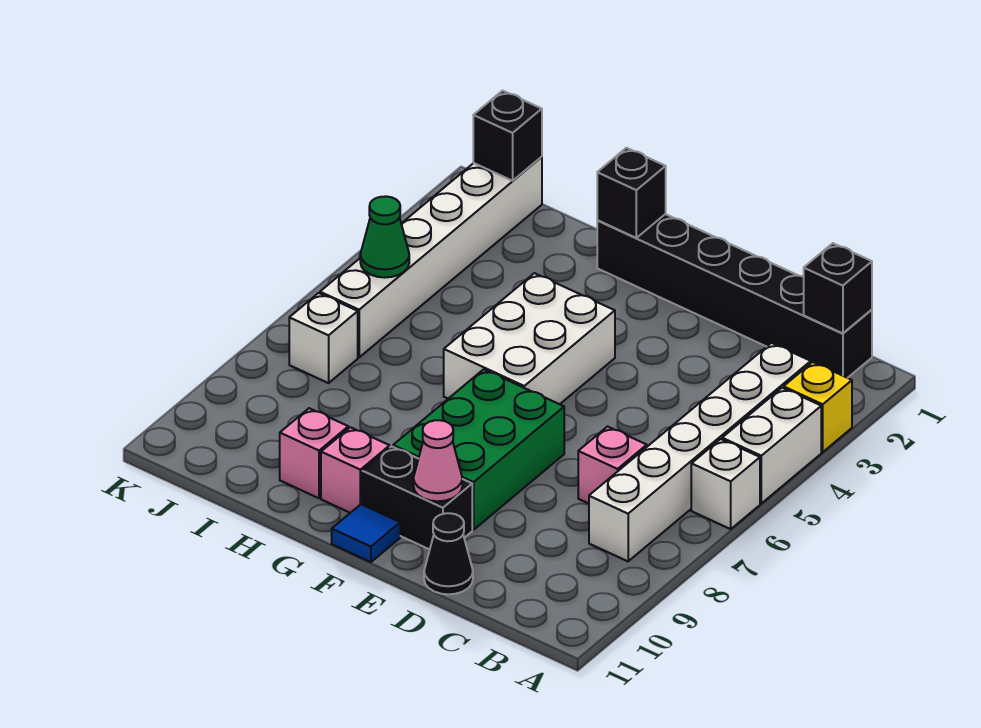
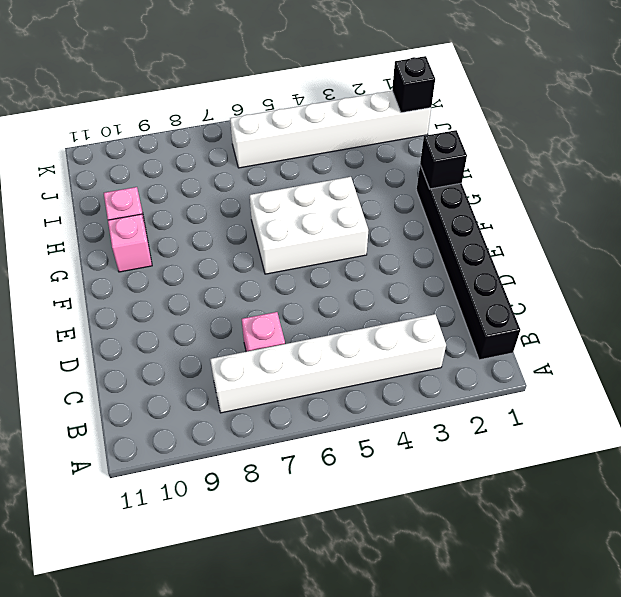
none -> yellow 1x1 brick [784,362,852,452]
none -> white 1x2 brick [722,388,821,503]
none -> white 1x1 brick [691,439,760,529]

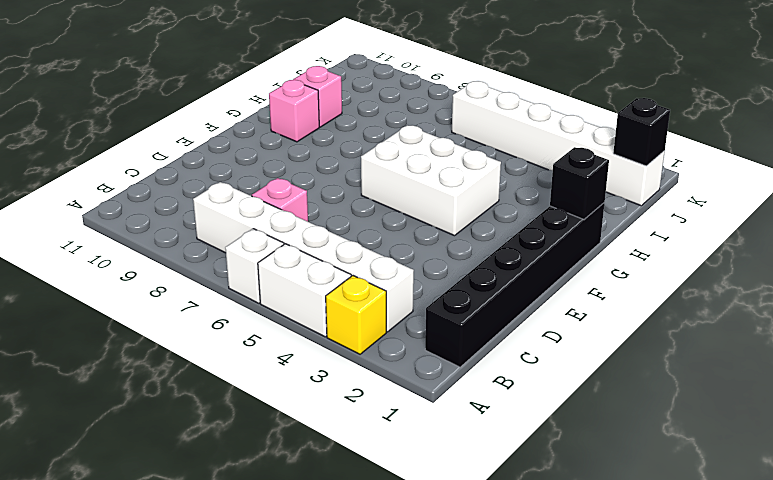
none -> black 1x1 cone [424,513,473,594]
none -> green 2x3 brick [393,369,564,530]
none -> black 1x2 brick [362,446,472,550]

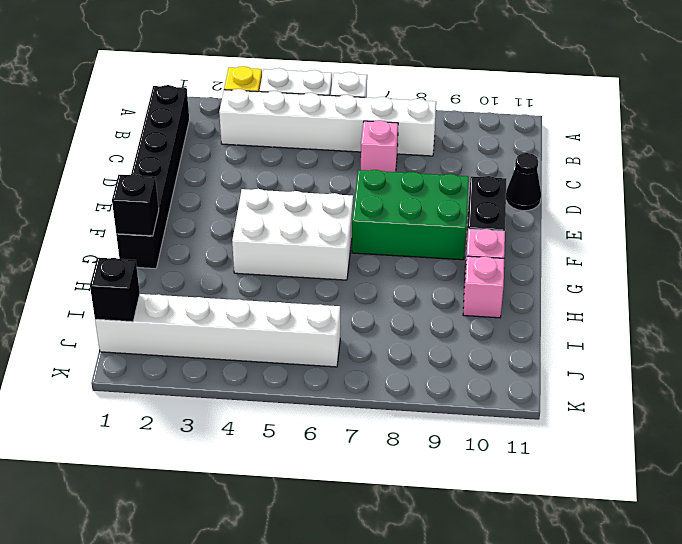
none -> blue 1x1 tile [332,504,400,562]
none -> white 1x1 brick [289,293,358,383]
none -> black 1x1 brick [804,243,872,333]

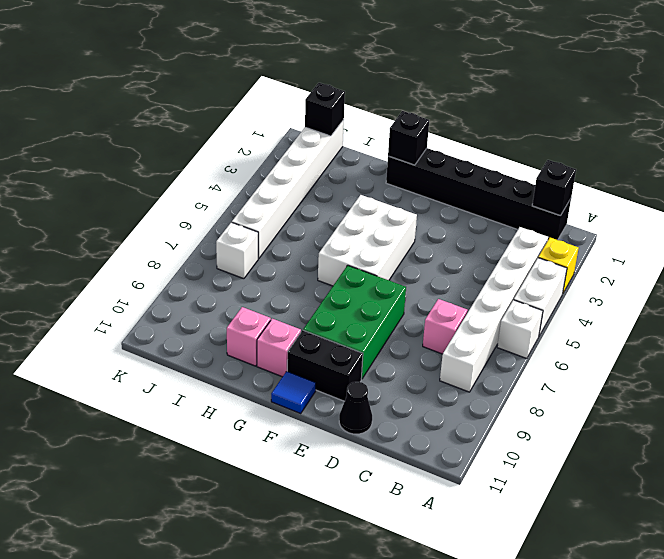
none -> pink 1x1 cone [413,420,462,501]
none -> green 1x1 cone [360,196,409,278]

